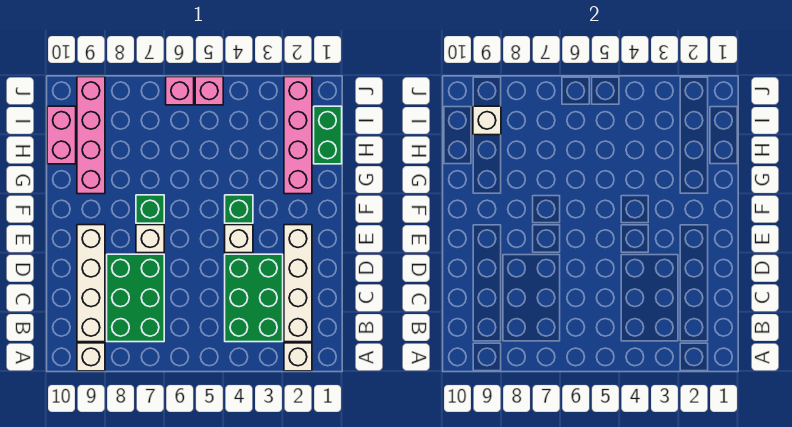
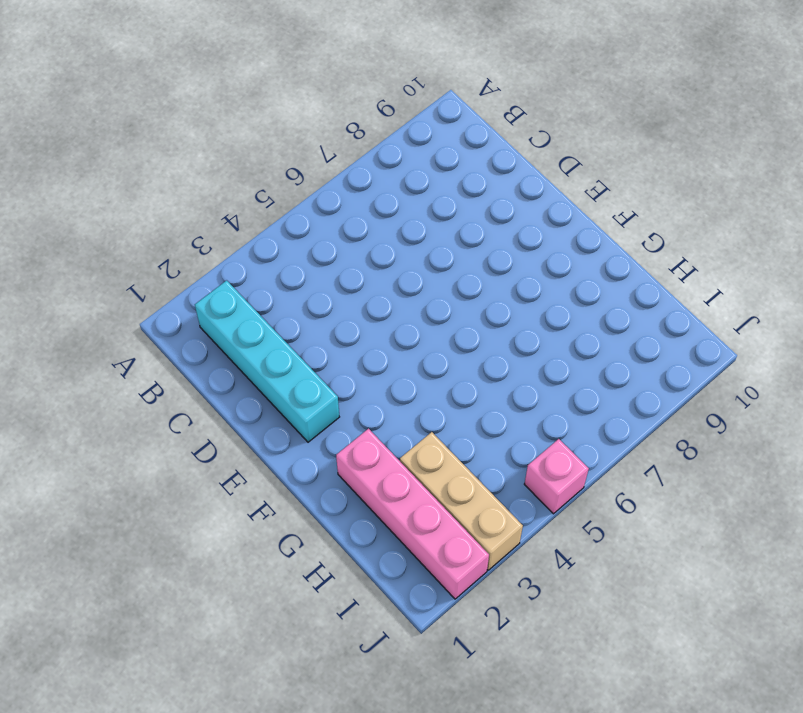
cyan 1x4 brick [195,280,339,442] -> white 1x4 brick [284,225,312,342]
tan 1x3 brick [400,432,523,570] -> none
none -> white 1x1 brick [284,343,312,371]
none -> white 1x1 brick [77,343,105,371]
none -> green 2x3 brick [225,254,283,342]

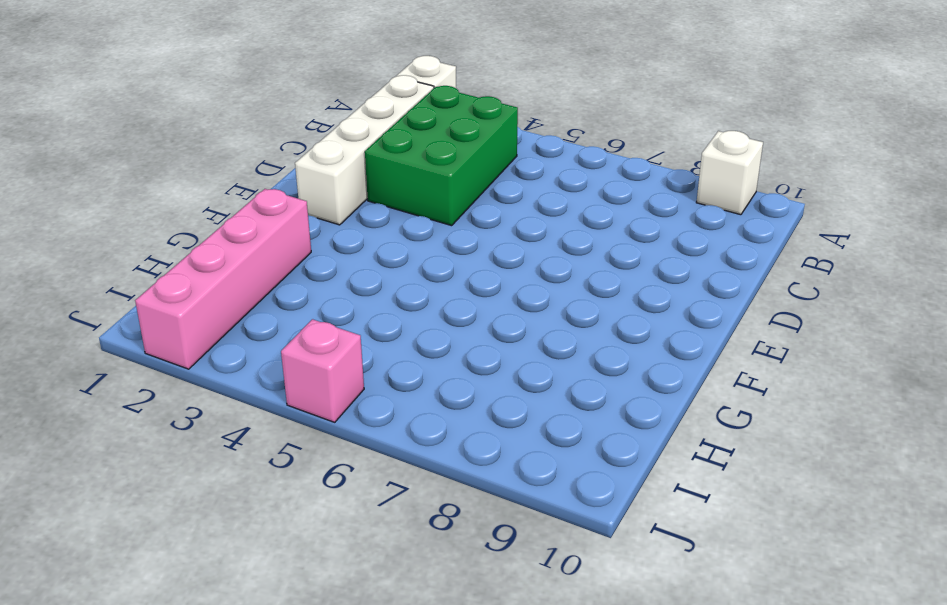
none -> green 2x3 brick [107,254,164,342]
none -> white 1x4 brick [77,225,105,342]
none -> white 1x1 brick [225,225,253,253]

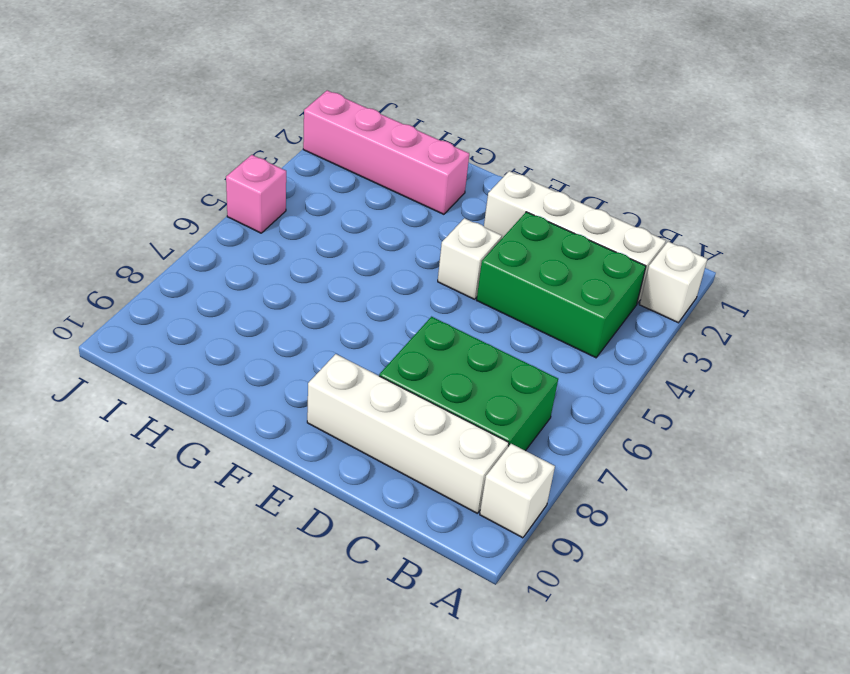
none -> white 1x1 brick [136,225,164,253]
none -> green 1x1 brick [225,195,253,223]
none -> green 1x1 brick [136,195,164,223]

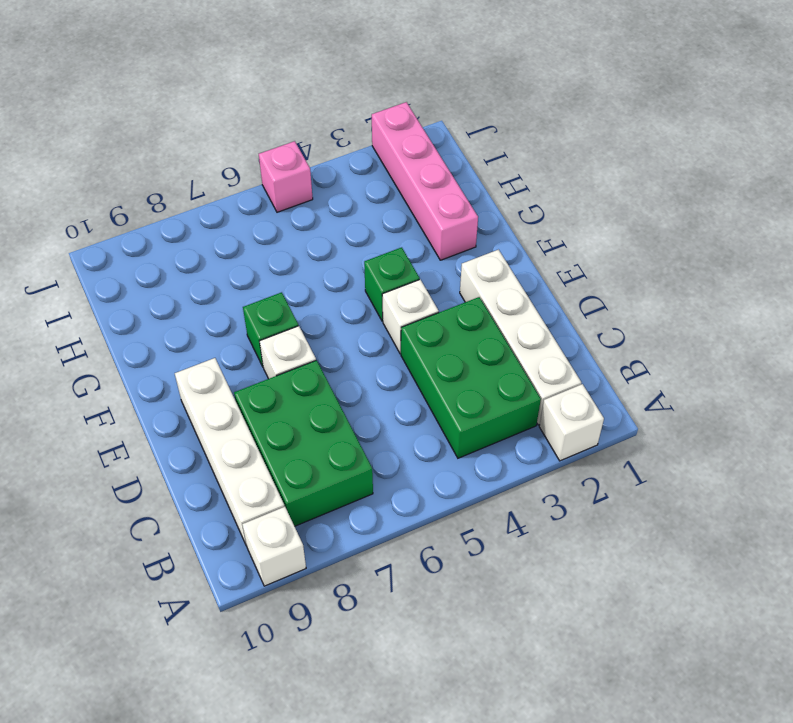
none -> pink 1x4 brick [77,77,105,194]
none -> green 1x2 brick [314,106,342,164]
none -> pink 1x2 brick [47,106,76,164]

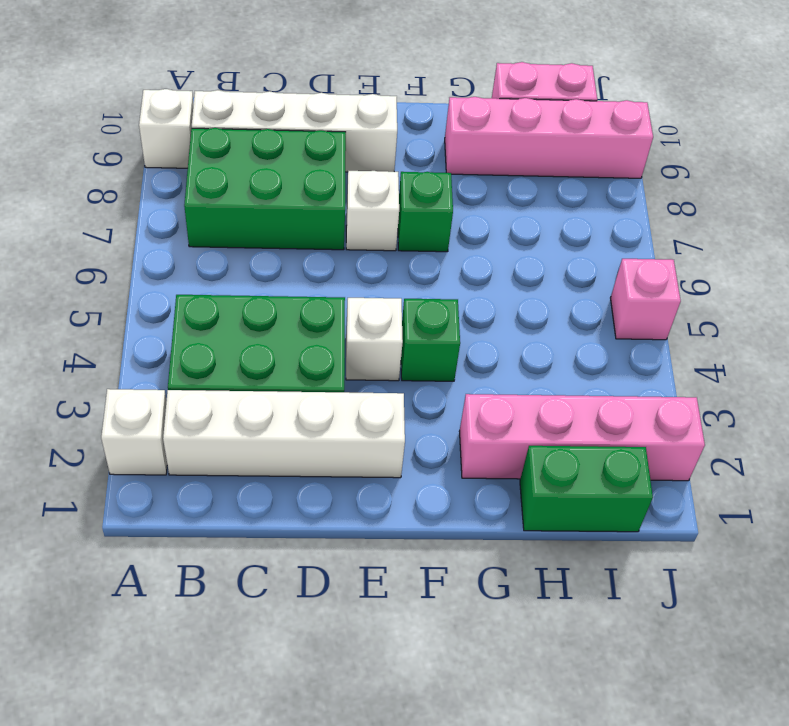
none -> pink 1x1 brick [166,77,194,105]
none -> white 1x1 brick [473,106,501,135]

